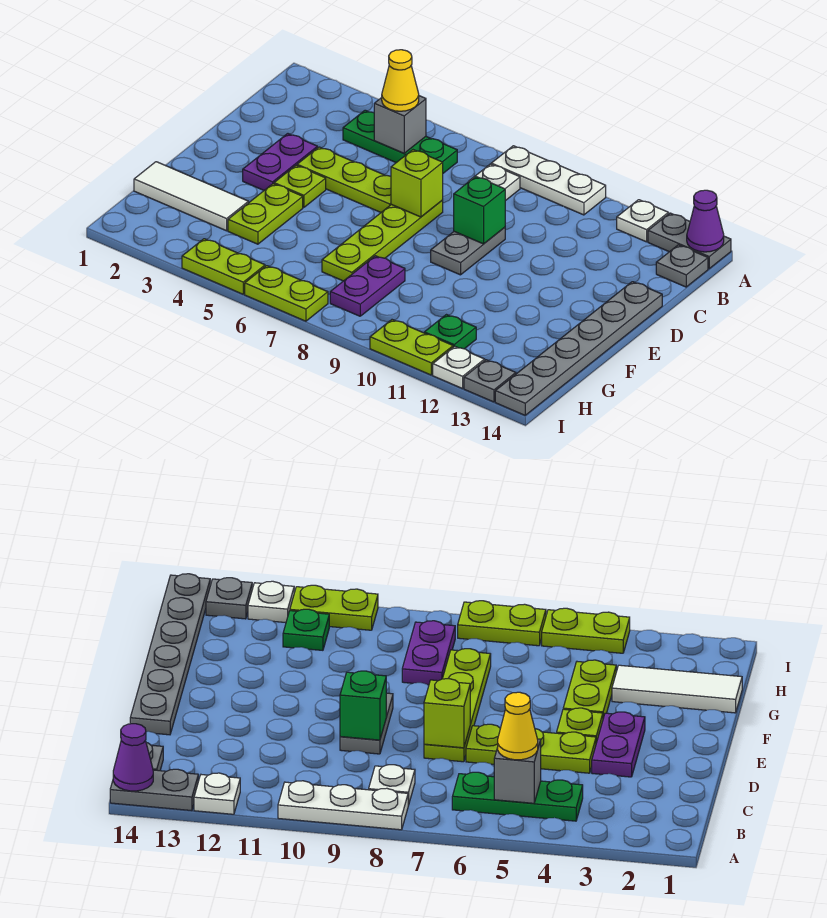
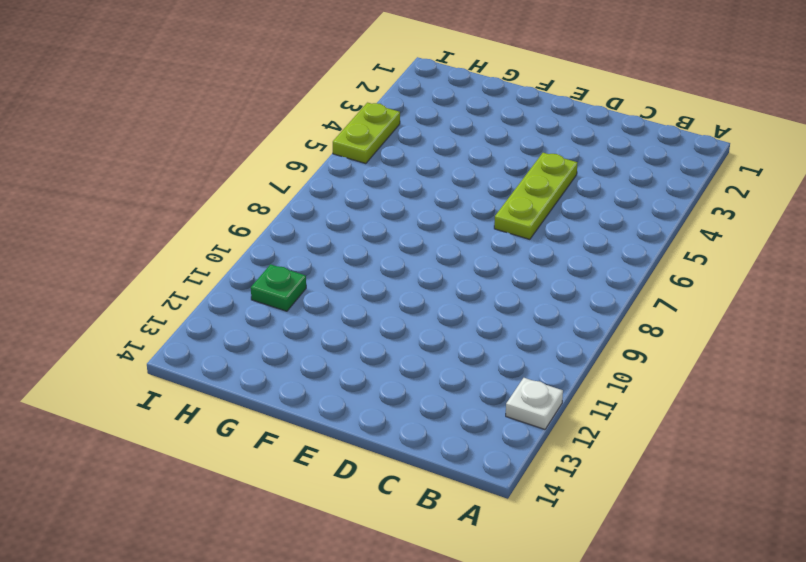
none -> white 1x3 plate [491,146,606,215]
none -> grey 1x2 plate [648,213,731,269]
none -> green 1x3 plate [343,110,457,173]

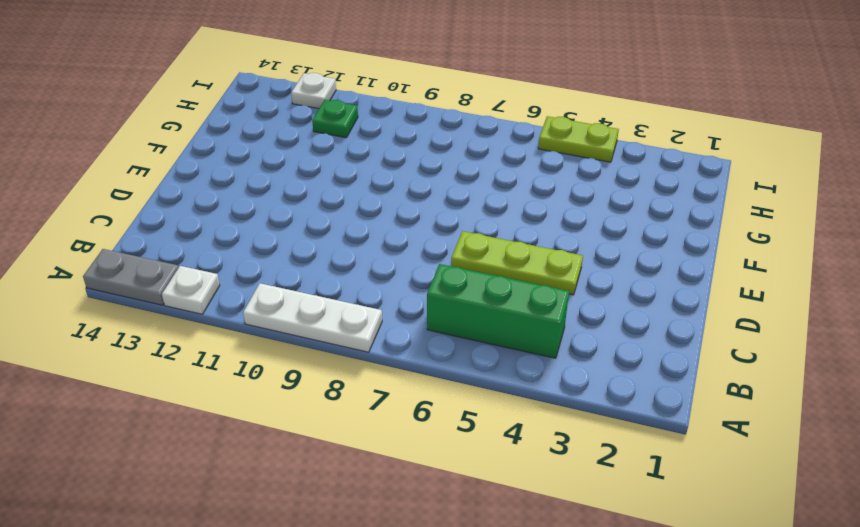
green 1x3 brick [427,264,569,358] -> green 1x3 plate [343,110,457,173]
none -> white 1x1 plate [471,164,520,201]
none -> grey 1x1 plate [656,245,708,287]
none -> purple 1x2 plate [243,134,317,190]

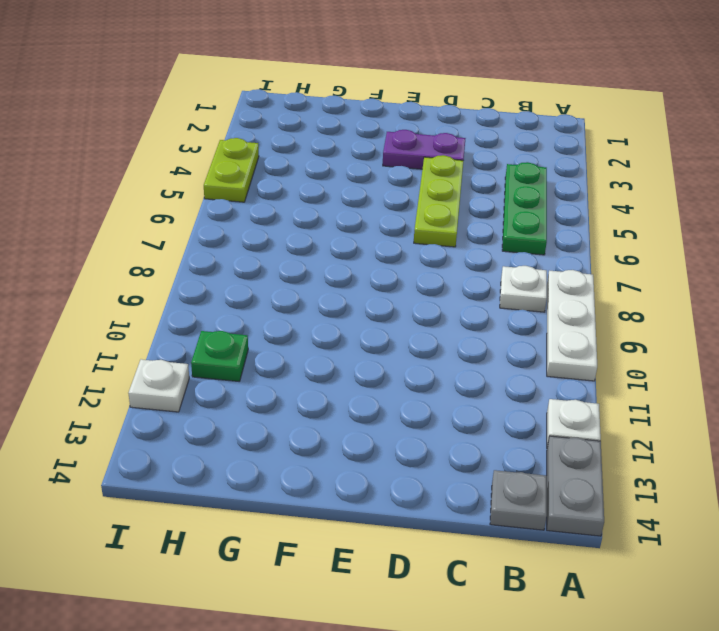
none -> lime 1x4 plate [322,200,443,281]
none -> grey 1x2 plate [431,227,505,275]
none -> grey 1x6 plate [495,282,662,415]

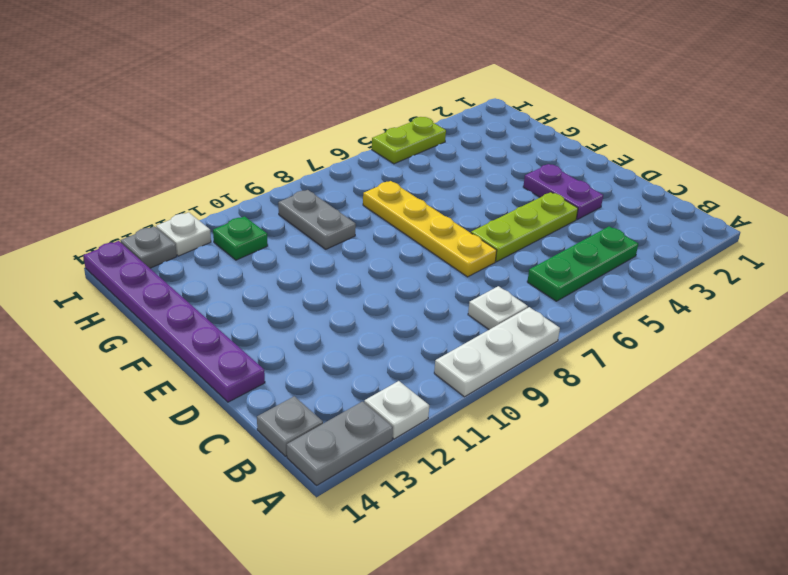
yellow 1x4 plate [363,181,497,277] -> lime 1x4 plate [322,200,443,281]
purple 1x6 plate [83,241,265,402] -> grey 1x6 plate [495,282,662,415]
grey 1x2 plate [278,190,356,249] -> grey 1x2 plate moved to [431,227,505,275]
none -> lime 1x1 plate [274,165,326,208]
none -> lime 1x2 plate [228,184,303,244]
none -> white 1x3 tile [134,162,248,231]

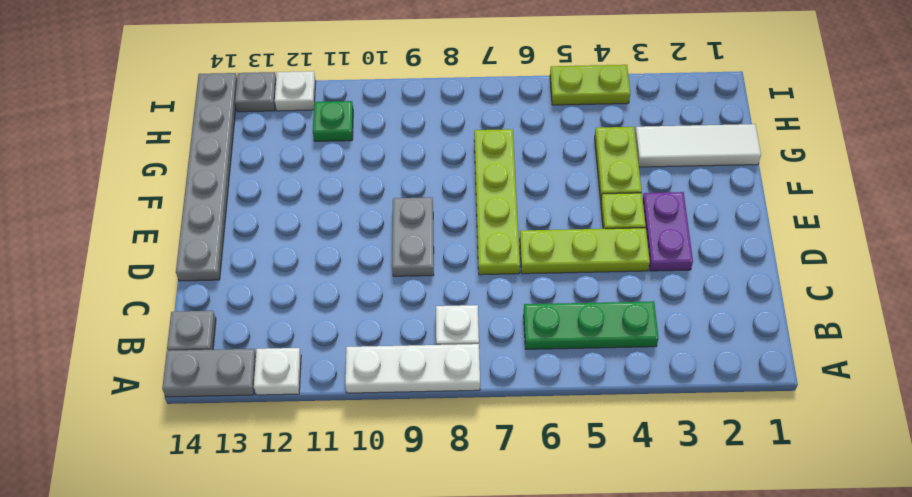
none -> purple 1x2 plate [330,256,405,316]
none -> lime 1x2 plate [245,266,328,321]
none -> lime 1x2 plate [370,320,453,375]

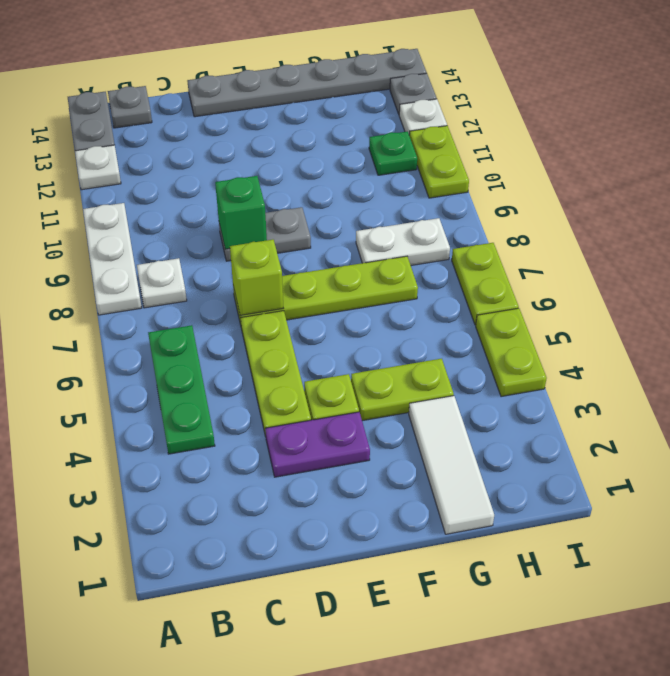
white 1x2 plate [356,218,450,265] -> purple 1x2 plate [330,256,405,316]
none -> purple 1x1 cone [687,190,724,252]
none -> grey 1x1 brick [374,96,426,153]
none -> yellow 1x1 cone [382,50,419,111]

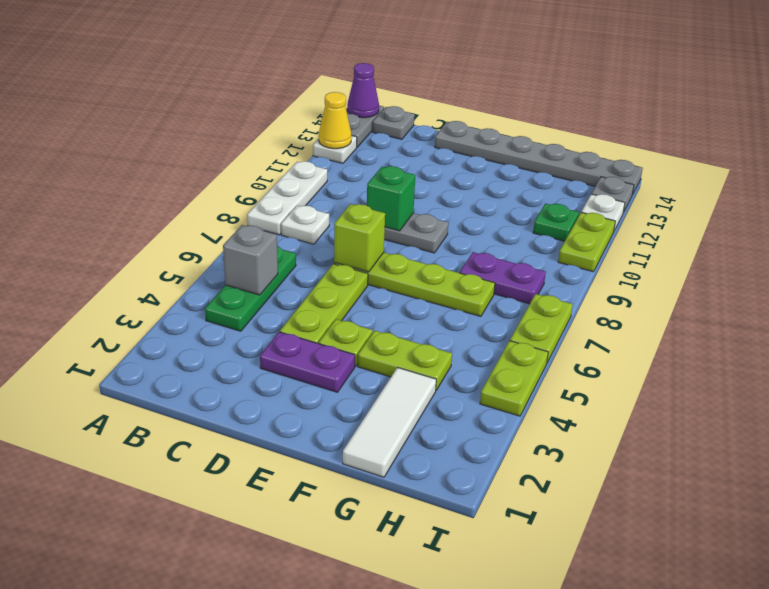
yellow 1x1 cone [319,92,352,149] -> yellow 1x1 cone moved to [382,50,419,111]

